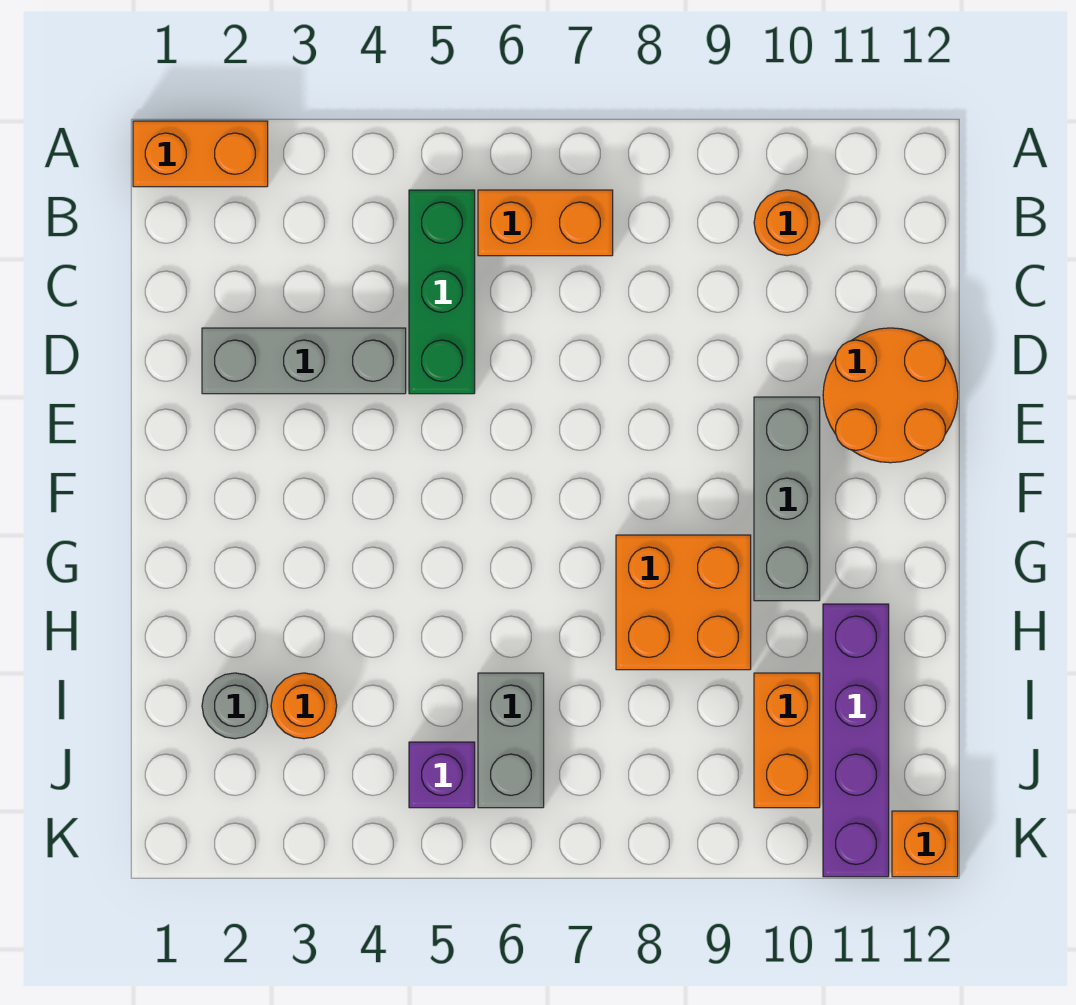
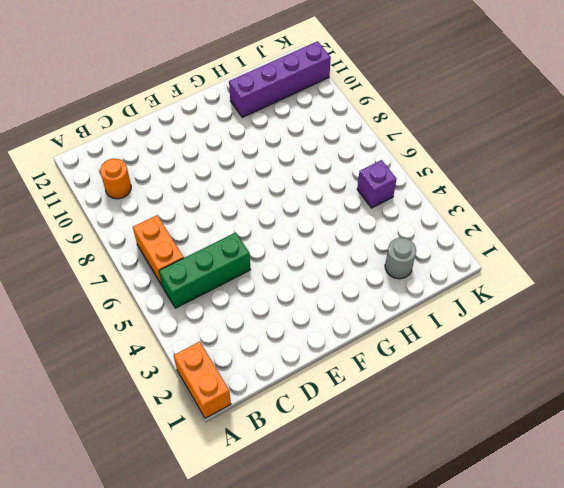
none -> grey 1x3 brick [202,328,406,394]
none -> orange 2x2 round brick [823,328,958,463]
none -> grey 1x3 brick [754,397,820,601]

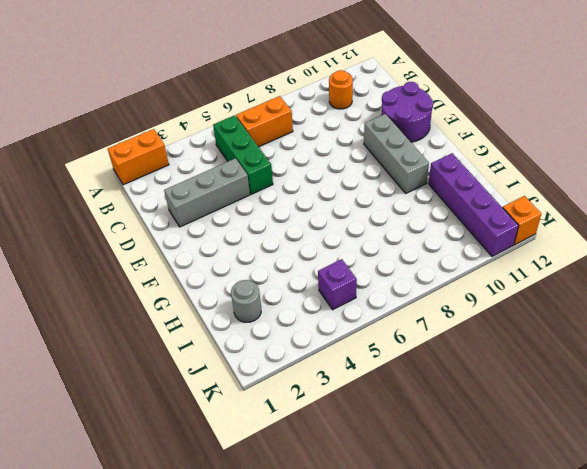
purple 2x2 round brick [381,82,433,142] -> orange 2x2 round brick [823,328,958,463]
none -> orange 2x2 brick [616,535,751,670]
none -> orange 1x1 round brick [271,673,337,739]
none -> grey 1x2 brick [478,673,544,808]

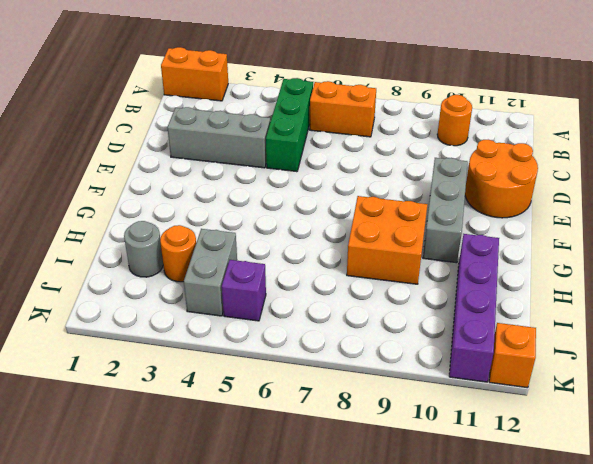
grey 1x2 brick [184,229,237,316] -> grey 1x2 brick moved to [478,673,544,808]
none -> orange 1x2 brick [754,673,820,808]

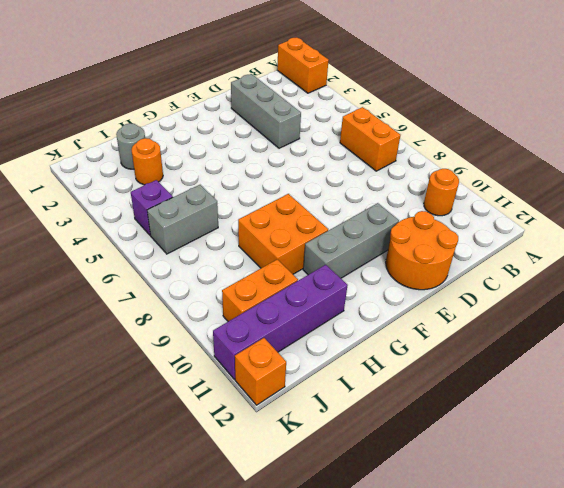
none -> green 1x3 brick [409,190,475,394]

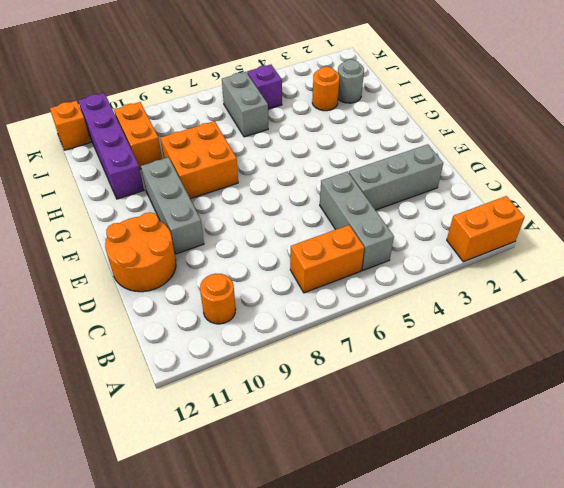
grey 1x3 brick [320,171,394,270] -> green 1x3 brick [409,190,475,394]

